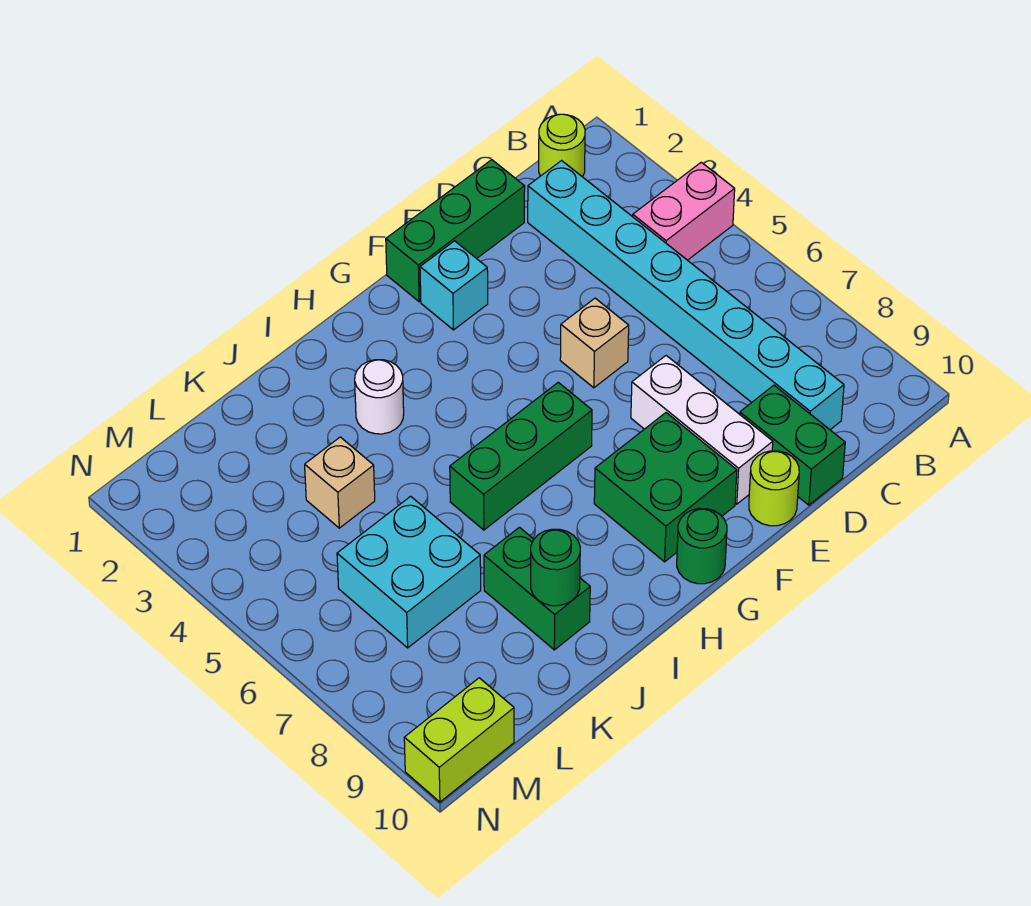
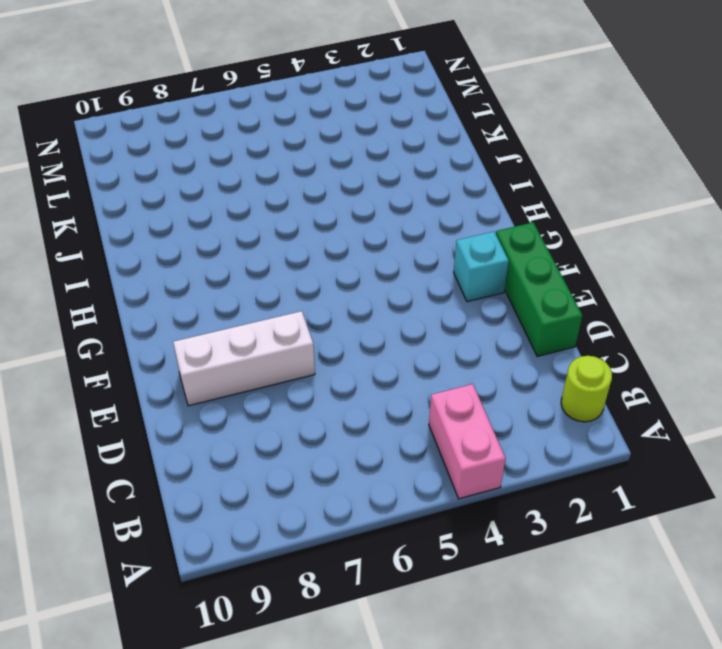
none -> cyan 1x8 brick [528,161,844,430]
none -> green 1x2 brick [740,385,845,505]
none -> tan 1x1 brick [560,298,629,388]

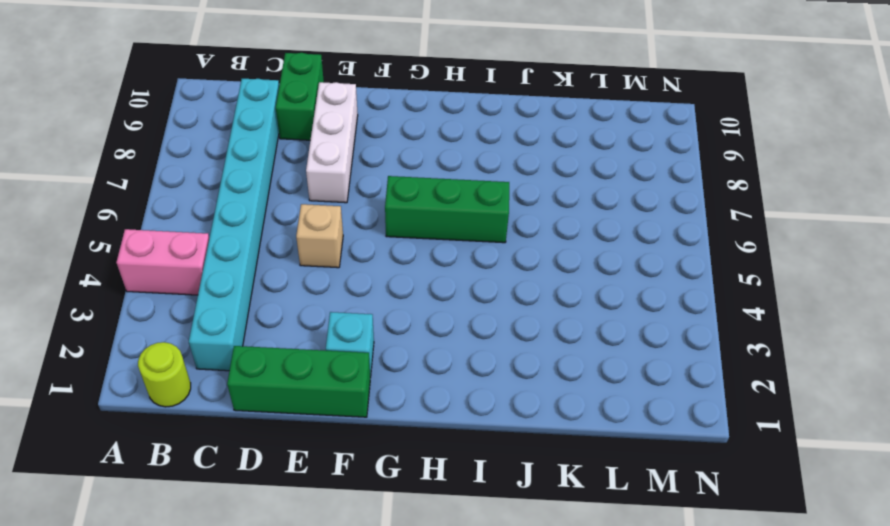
none -> lime 1x1 round brick [749,451,799,526]
none -> green 2x2 brick [594,413,737,562]
none -> green 1x1 round brick [677,508,727,584]

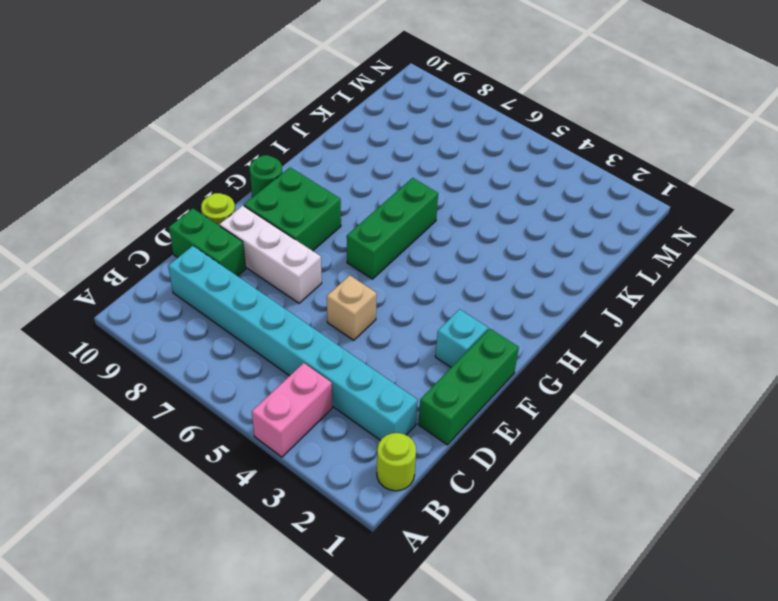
none -> white 1x1 round brick [355,360,404,434]
none -> green 1x2 brick [484,527,590,650]
none -> tan 1x1 brick [305,437,375,528]

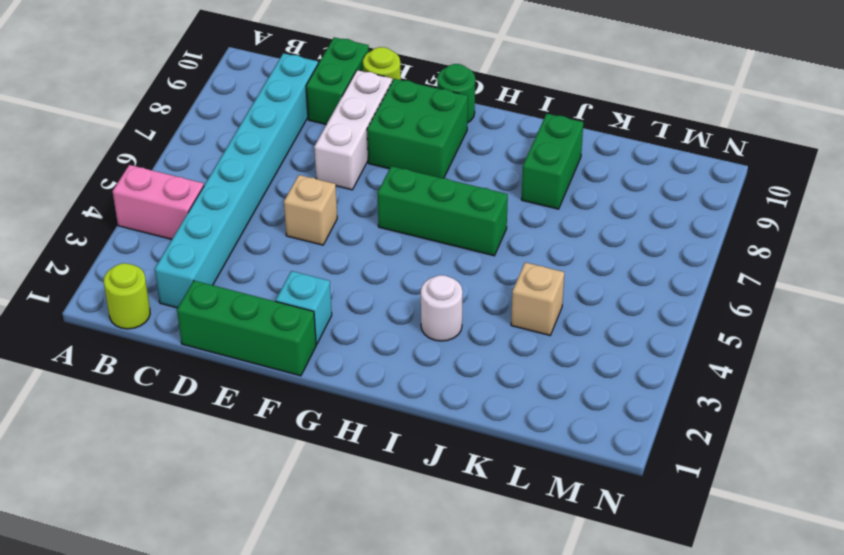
none -> cyan 2x2 brick [337,496,481,648]
none -> lime 1x2 brick [404,678,514,802]
none -> green 1x1 round brick [531,529,580,606]

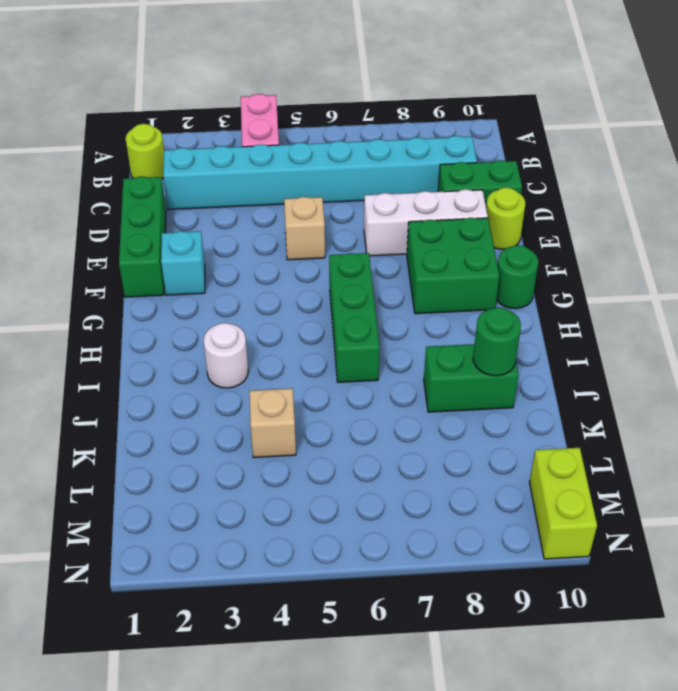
none -> cyan 2x2 brick [337,496,481,648]

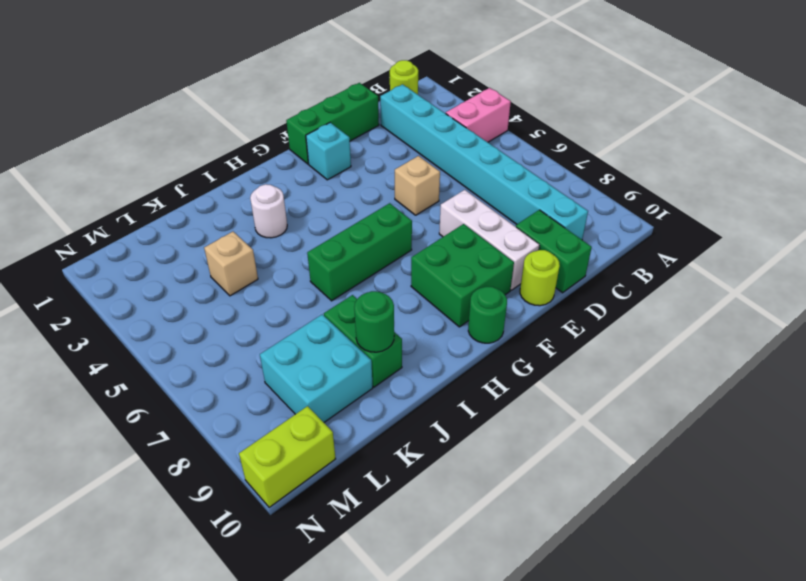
cyan 2x2 brick [260,314,373,422] -> cyan 2x2 brick moved to [337,496,481,648]

